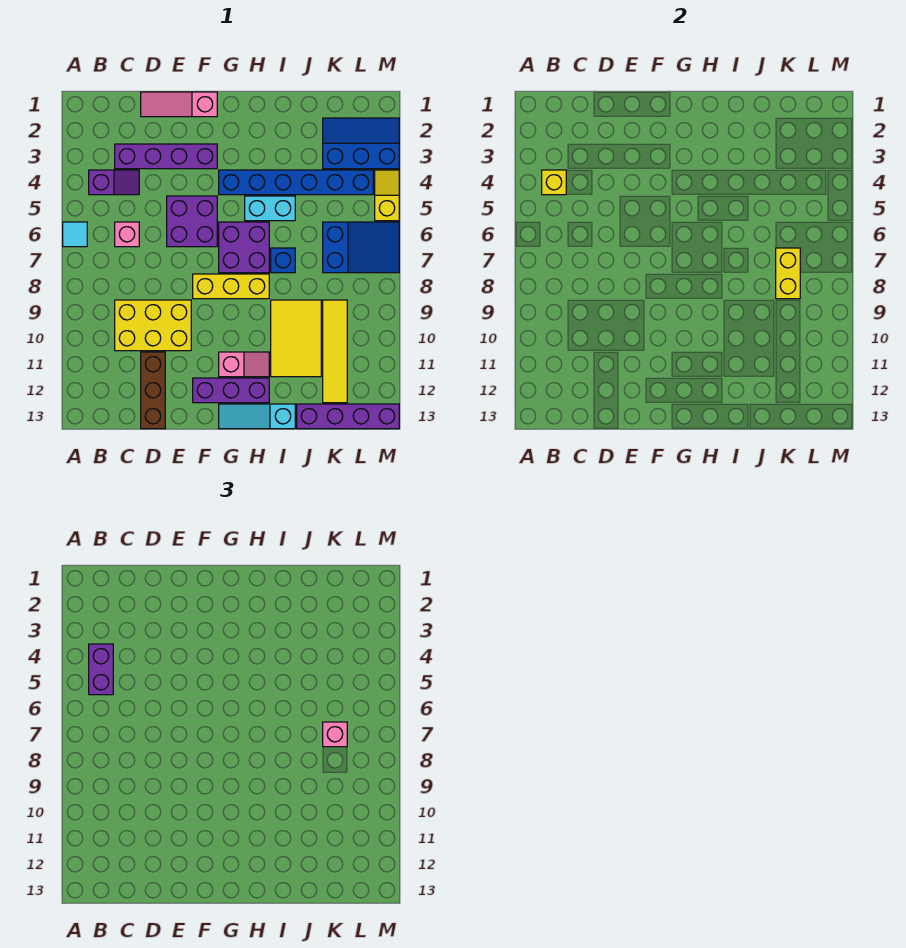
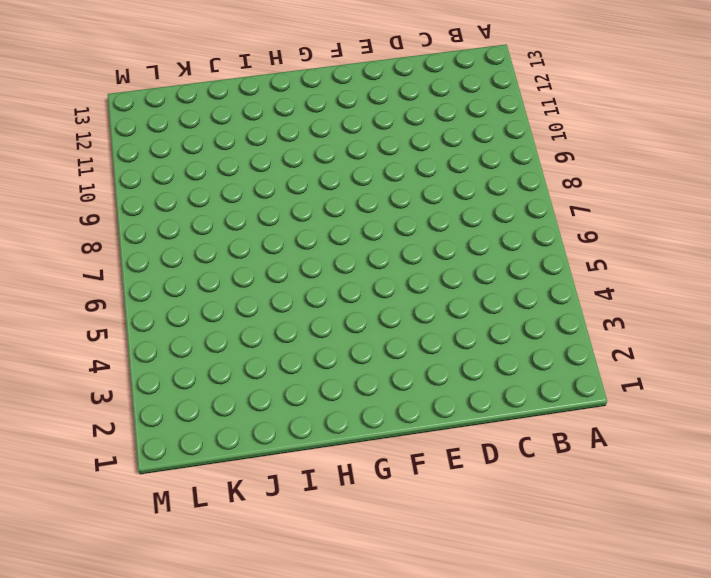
none -> cyan 1x1 tile [63,222,87,247]
none -> purple 1x2 slope [89,170,139,195]
none -> purple 1x4 brick [115,144,217,169]

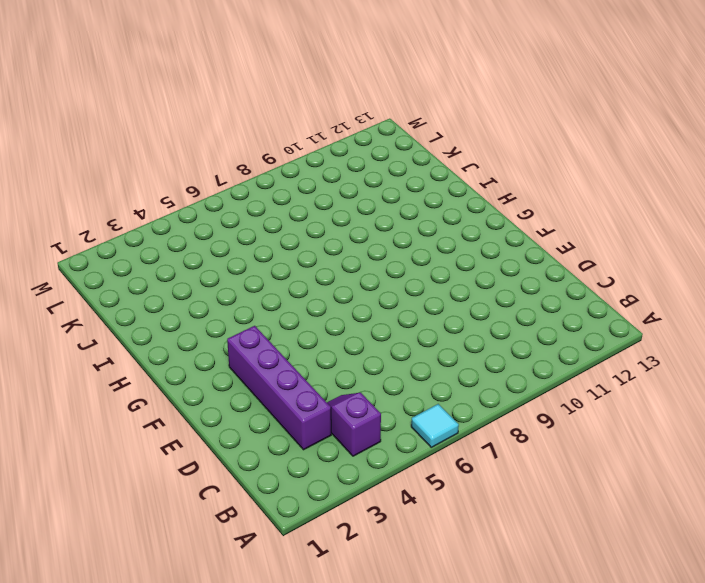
none -> pink 1x1 brick [115,222,139,247]
none -> yellow 2x3 brick [115,300,191,351]
none -> pink 1x3 slope [141,92,217,117]

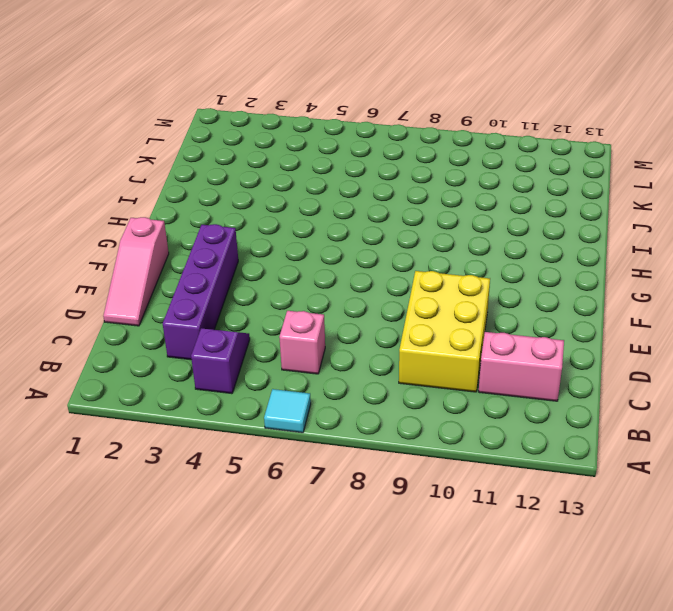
pink 1x2 brick [479,332,564,401] -> none
none -> brown 1x3 brick [141,352,165,429]
none -> purple 2x2 brick [167,196,217,247]
none -> yellow 1x3 brick [193,274,269,299]

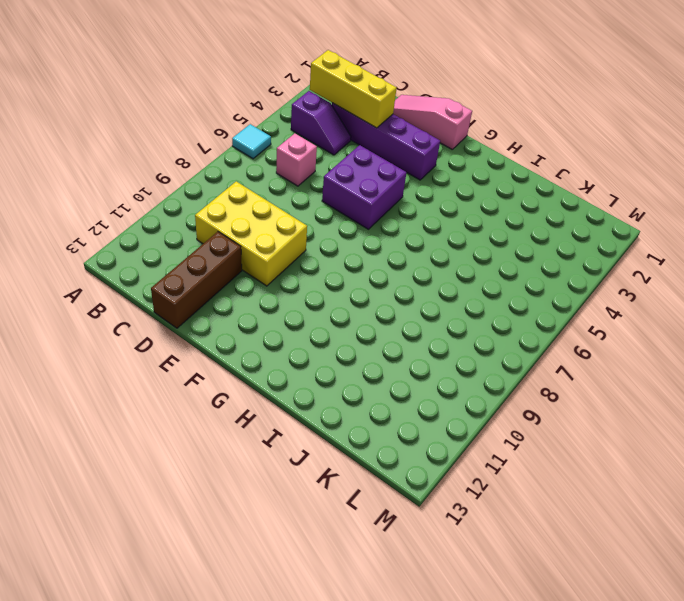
yellow 1x3 brick [310,50,397,128] -> yellow 1x3 brick moved to [193,274,269,299]
none -> purple 1x3 brick [193,378,269,403]
none -> blue 1x6 brick [219,170,373,195]
none -> purple 2x2 brick [219,222,269,273]

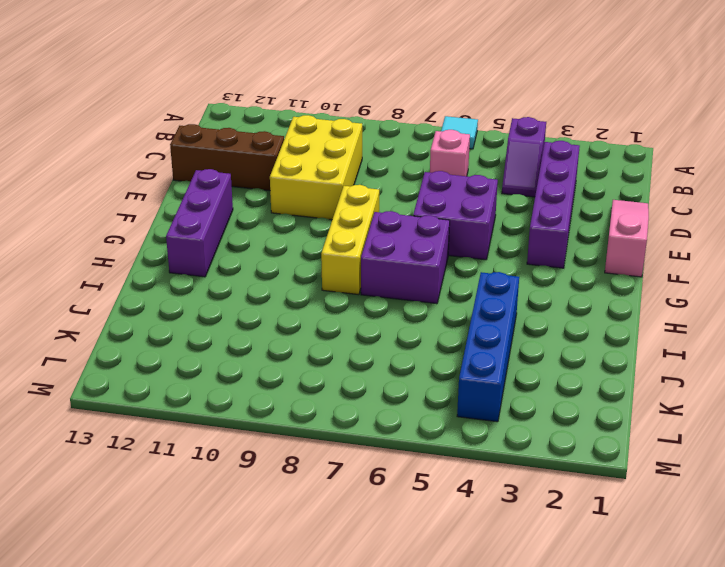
blue 1x4 brick [457,272,519,422] -> blue 1x6 brick [219,170,373,195]
none -> pink 1x2 slope [219,352,269,377]
none -> cyan 1x3 slope [219,404,295,429]
none -> cyan 1x2 brick [245,196,295,221]

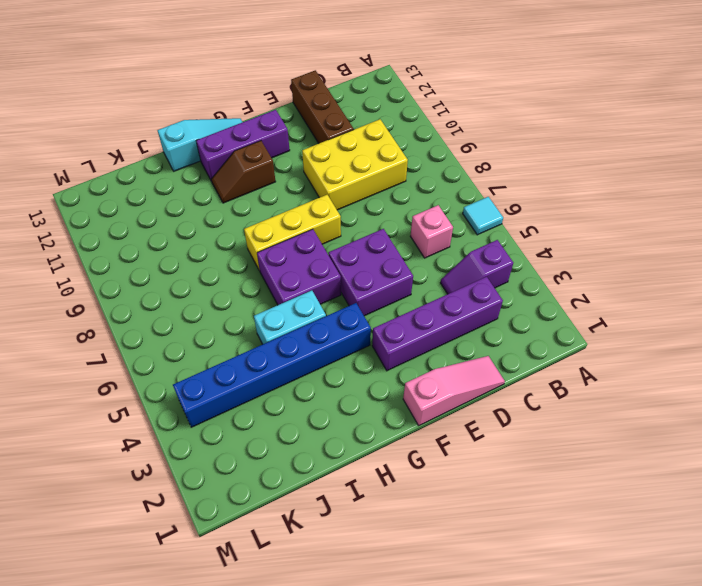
brown 1x2 slope [211,141,276,203] -> pink 1x2 slope [219,352,269,377]
none -> blue 1x1 brick [271,248,295,273]
none -> yellow 2x3 tile [271,300,321,377]
none -> purple 1x4 brick [297,404,399,429]

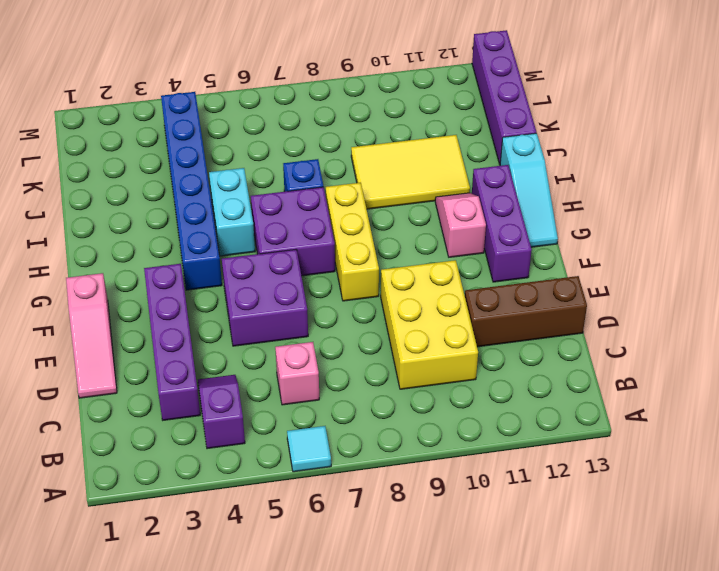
none -> blue 2x3 slope [323,118,399,169]
none -> blue 2x3 slope [323,222,399,273]
none -> yellow 1x4 tile [323,300,347,403]

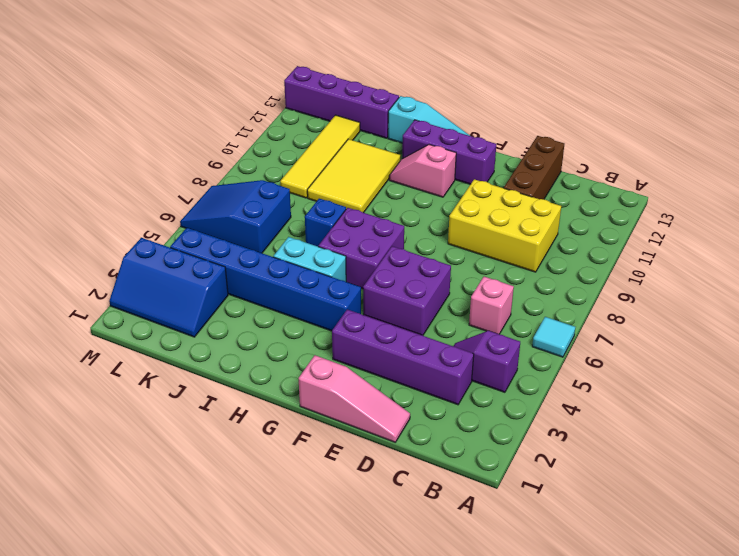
none -> yellow 1x3 brick [193,274,269,299]
none -> yellow 1x2 slope [375,170,399,221]
none -> yellow 1x1 brick [542,170,566,195]

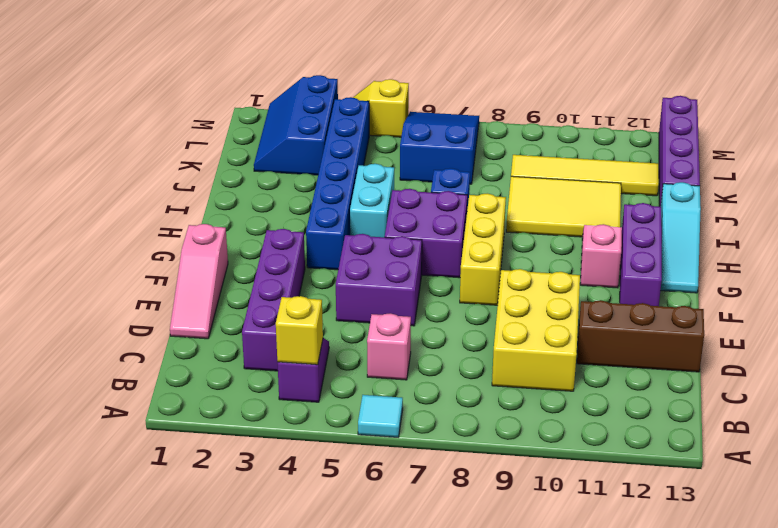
none -> yellow 1x2 brick [776,248,800,299]
none -> purple 1x2 brick [89,644,113,695]
none -> pink 1x1 brick [323,722,347,747]

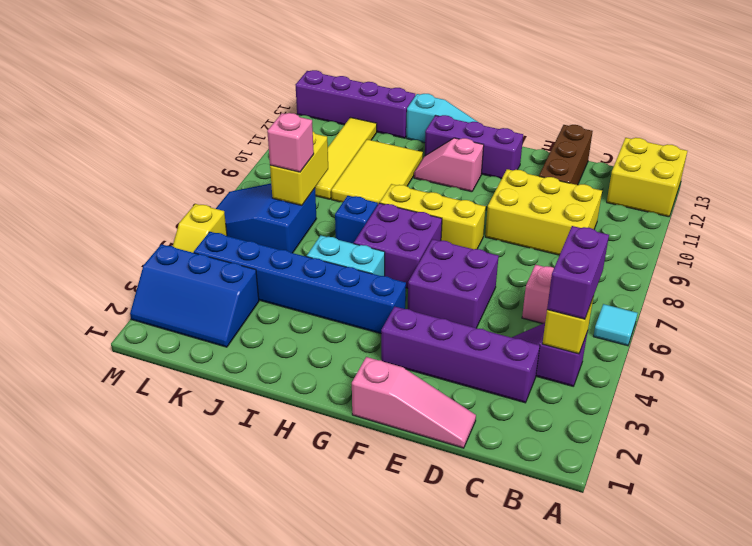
yellow 2x2 brick [607,138,687,217] -> none

